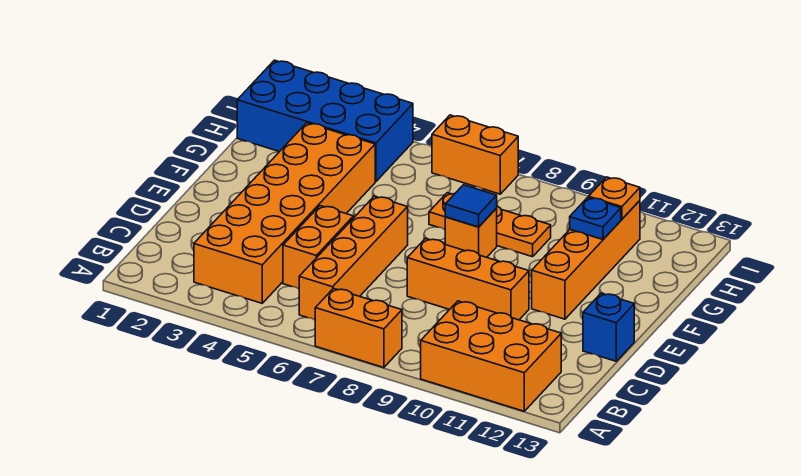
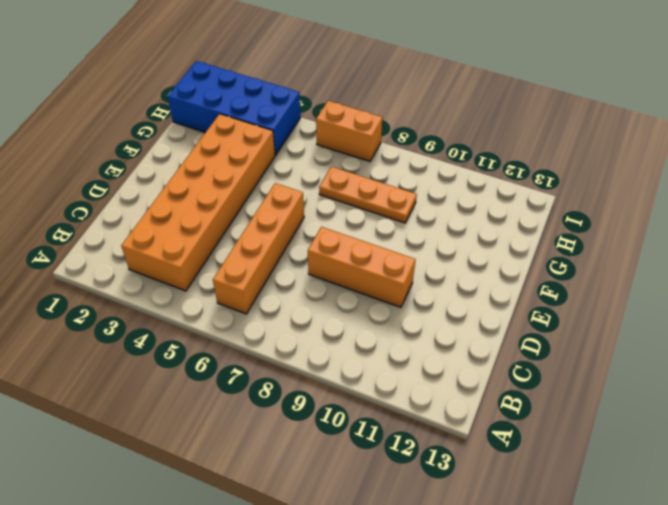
none -> orange 1x2 brick [315,288,402,368]
none -> orange 2x3 brick [421,301,561,411]
none -> orange 1x2 brick [283,206,353,289]

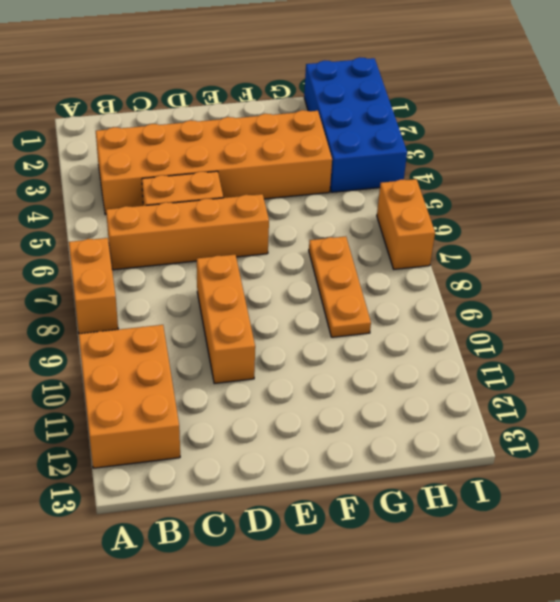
none -> blue 1x1 brick [583,293,634,361]
none -> orange 1x4 brick [532,201,640,319]
none -> orange 1x1 brick [445,208,497,257]

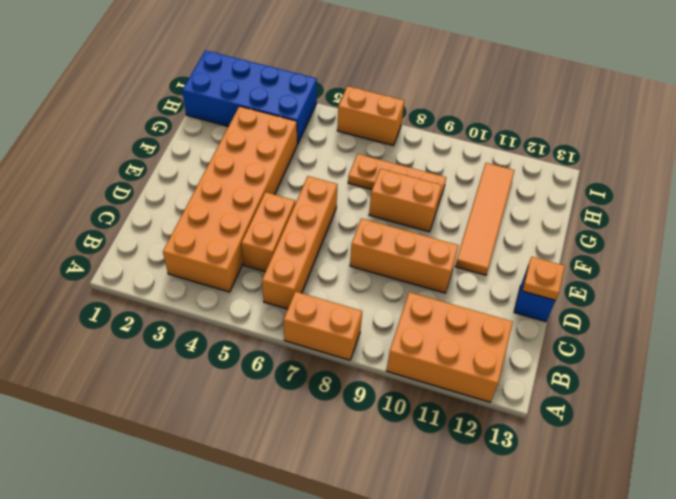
orange 1x1 plate [522,257,565,300] -> orange 1x1 plate moved to [589,177,640,219]
orange 1x4 tile [455,163,515,275] -> orange 1x4 brick [532,201,640,319]
orange 1x2 brick [369,169,442,232] -> orange 1x1 brick [445,208,497,257]
none -> blue 1x1 tile [445,185,497,227]
none -> blue 1x1 plate [570,197,621,240]

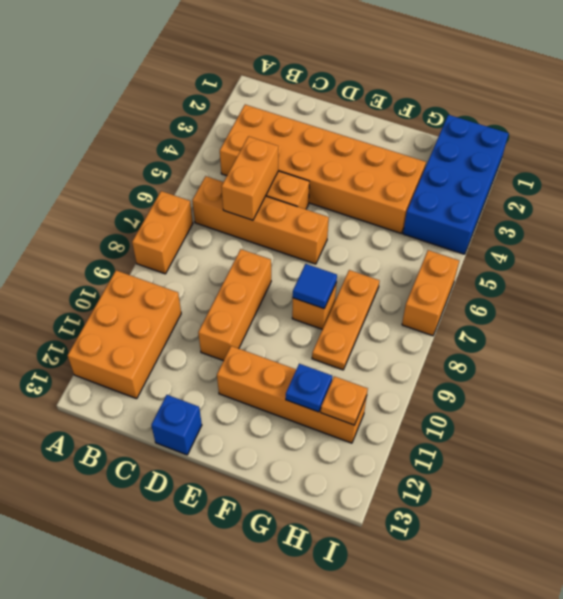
orange 1x2 brick [221,136,278,220] -> none

